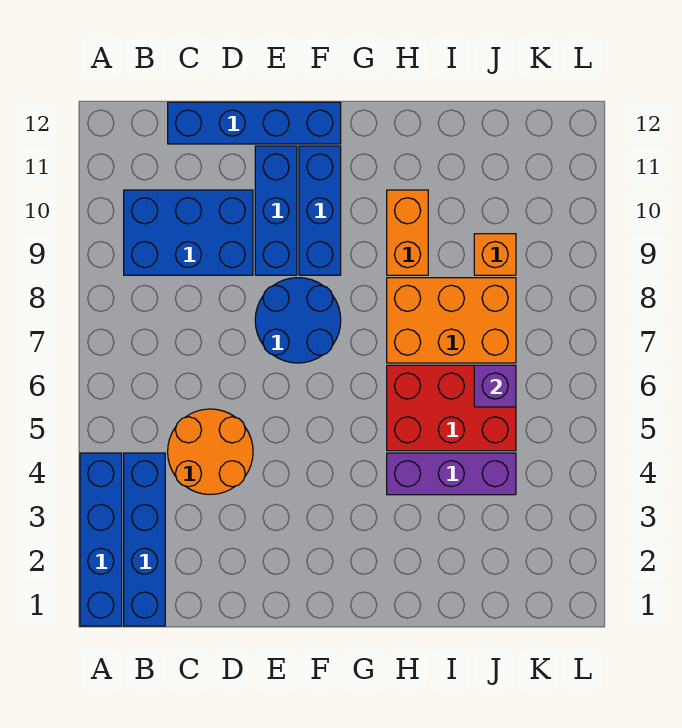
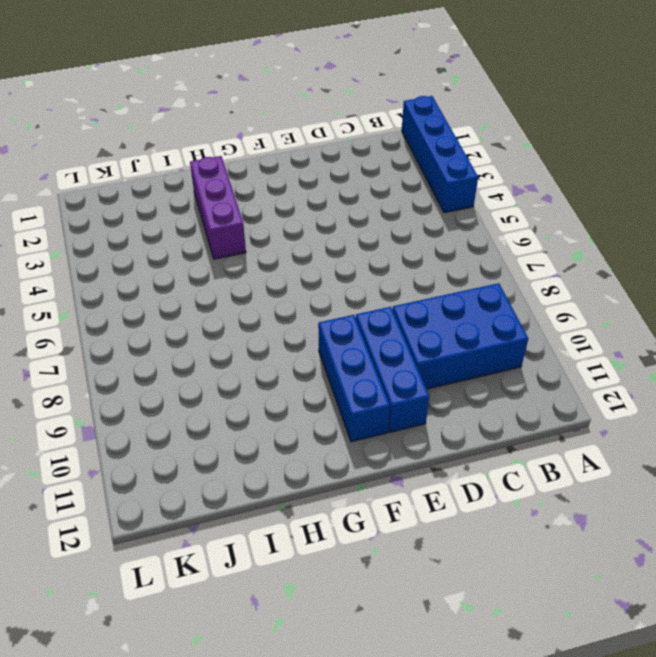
purple 1x3 brick [190,156,246,259] -> purple 1x3 brick turned to [387,453,516,495]
none -> blue 1x4 brick [124,453,165,626]
none -> orange 2x2 round brick [168,409,253,495]
none -> blue 1x4 brick [168,102,341,144]

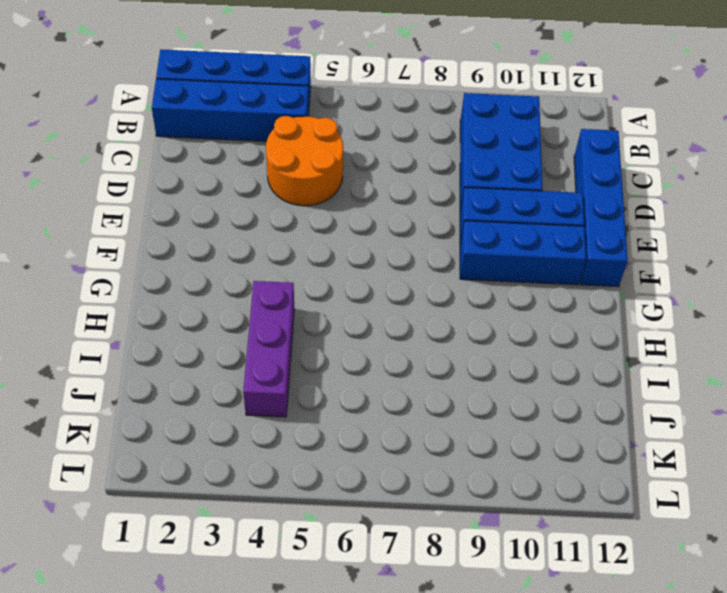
none -> blue 2x2 round brick [255,278,341,363]
none -> red 2x3 brick [387,365,516,451]
none -> orange 2x3 brick [387,278,516,363]

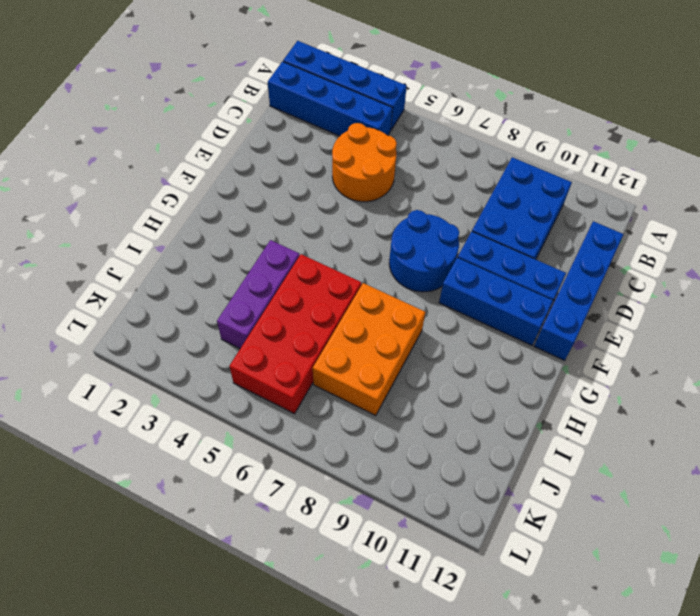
red 2x4 brick [229,254,361,414] -> red 2x3 brick [387,365,516,451]
none -> orange 1x2 brick [387,190,428,275]
none -> orange 1x1 brick [474,234,516,275]
none -> purple 1x1 brick [474,365,516,407]

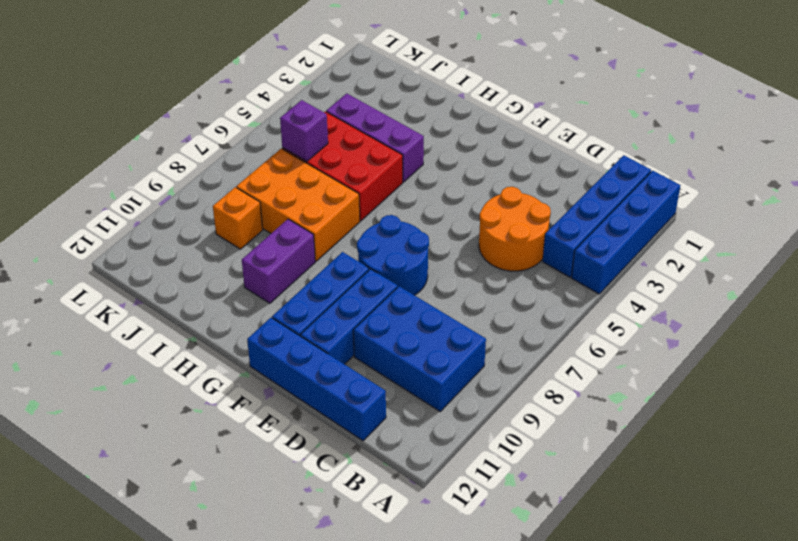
purple 1x2 brick [242,219,315,303] -> orange 1x2 brick [387,190,428,275]

